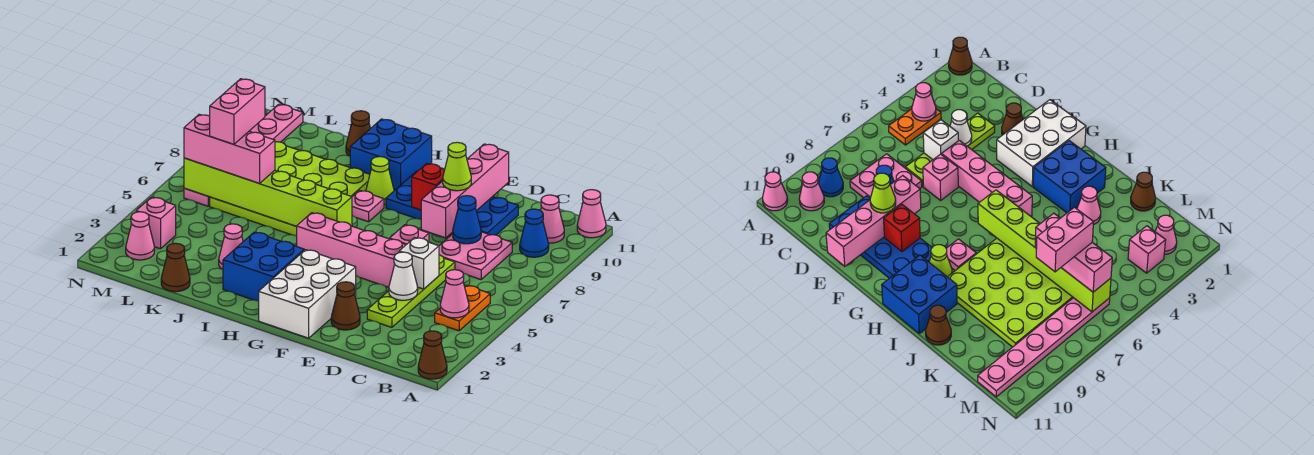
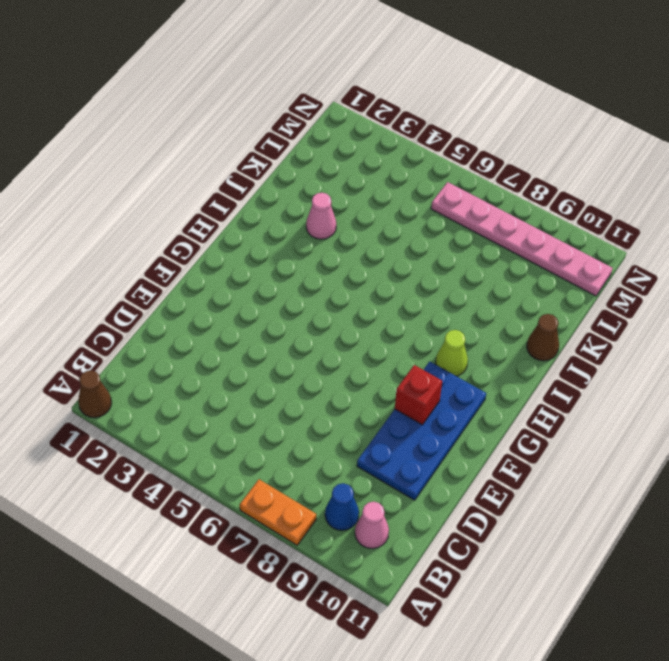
orange 1x2 plate [240,479,316,545] -> orange 1x2 plate moved to [435,285,490,331]
none -> pink 1x1 cone [577,190,606,238]
none -> pink 2x2 plate [439,232,512,280]
none -> lime 1x4 plate [367,255,455,327]
none -> brown 1x1 cone [331,282,360,330]

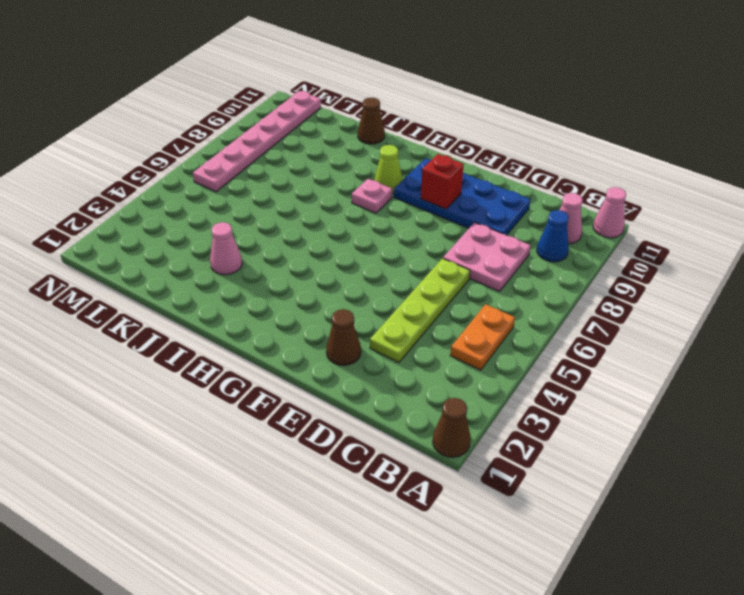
none -> pink 1x4 brick [296,213,406,287]
none -> pink 1x1 brick [390,225,429,245]
none -> white 2x3 brick [259,250,356,338]
none -> blue 2x2 brick [223,232,304,301]

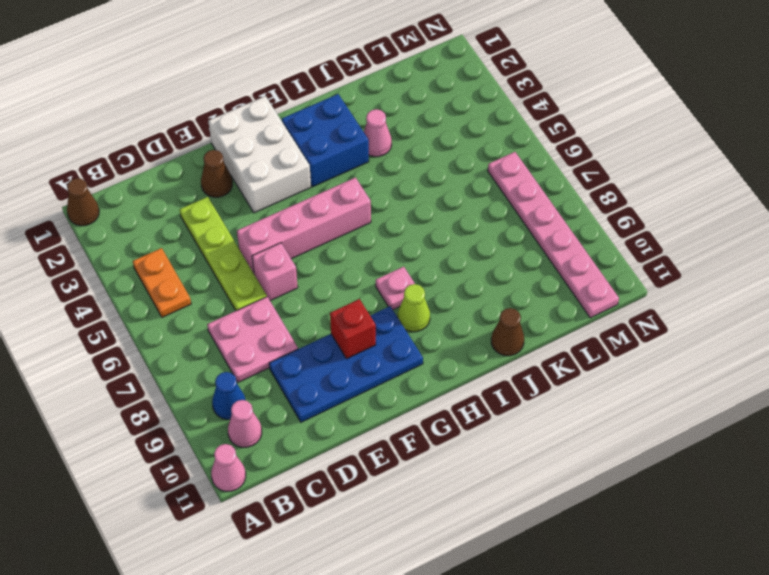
none -> blue 2x2 brick [350,119,432,191]
none -> lime 4x4 plate [210,142,370,236]
none -> brown 1x1 cone [161,243,190,292]
none -> pink 1x1 cone [126,212,154,260]

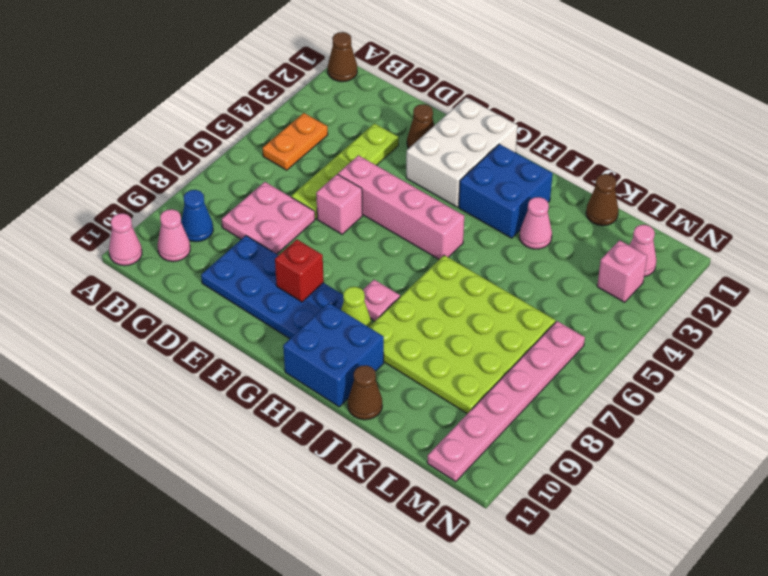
none -> pink 1x1 cone [440,270,469,318]
none -> white 1x1 cone [389,252,418,300]
none -> white 1x1 brick [399,238,439,289]
none -> blue 1x1 cone [453,196,481,244]

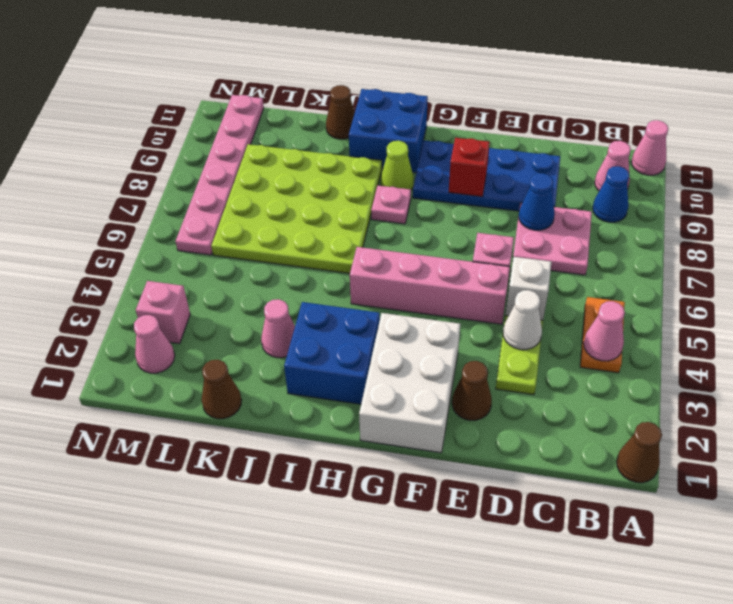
none -> pink 1x4 brick [421,144,509,238]
none -> lime 1x6 brick [184,158,352,226]
none -> lime 1x1 cone [443,142,471,191]
none -> pink 1x3 brick [184,114,275,183]

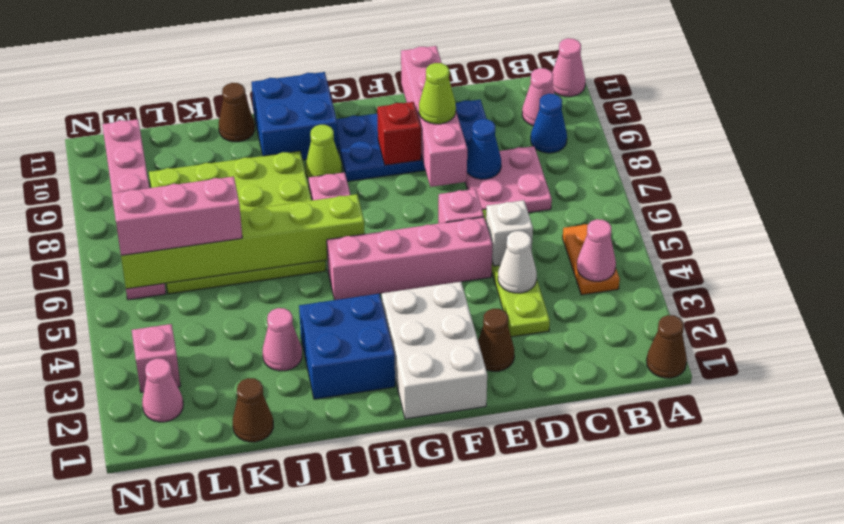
none -> pink 1x2 brick [210,79,265,144]

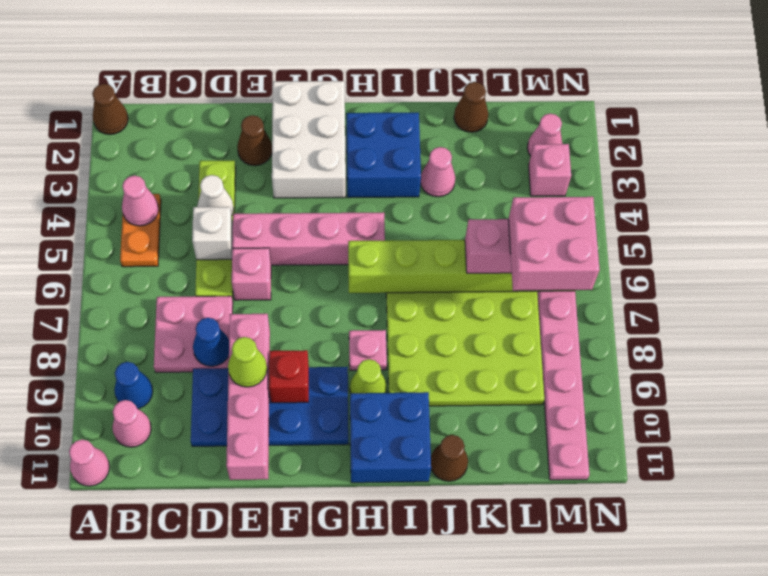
pink 2x2 brick [508,197,600,291] -> pink 1x2 brick [210,79,265,144]

